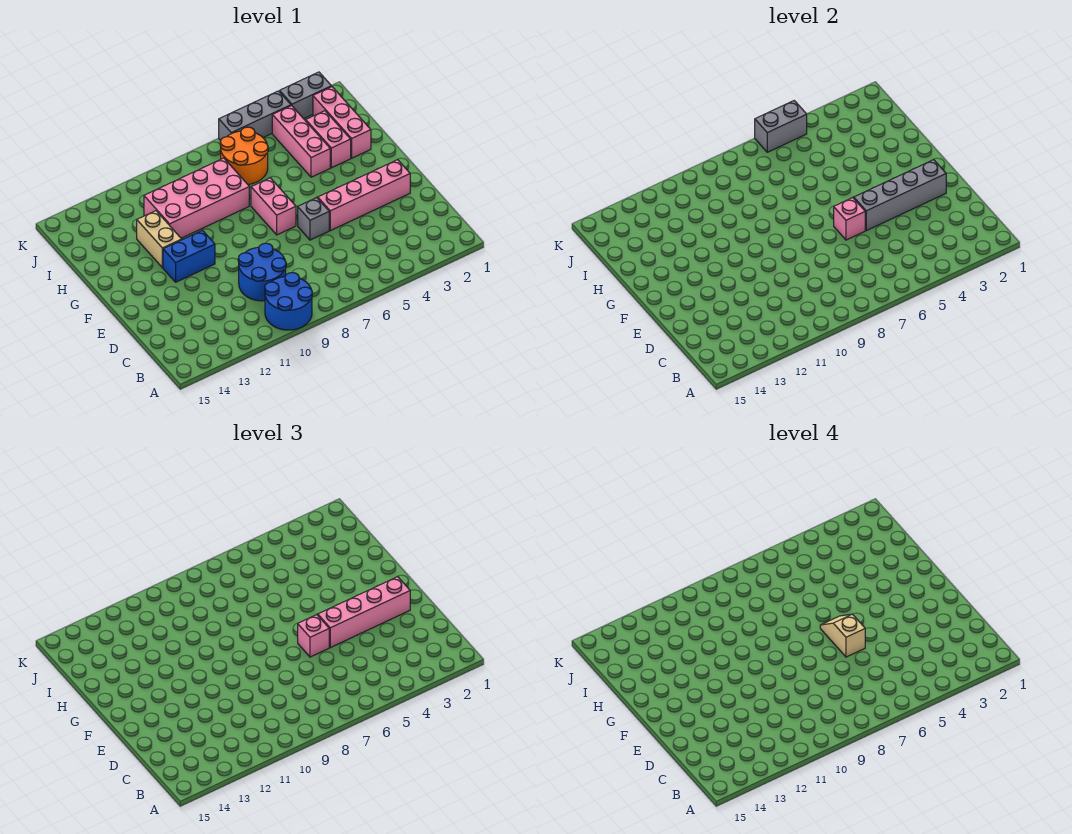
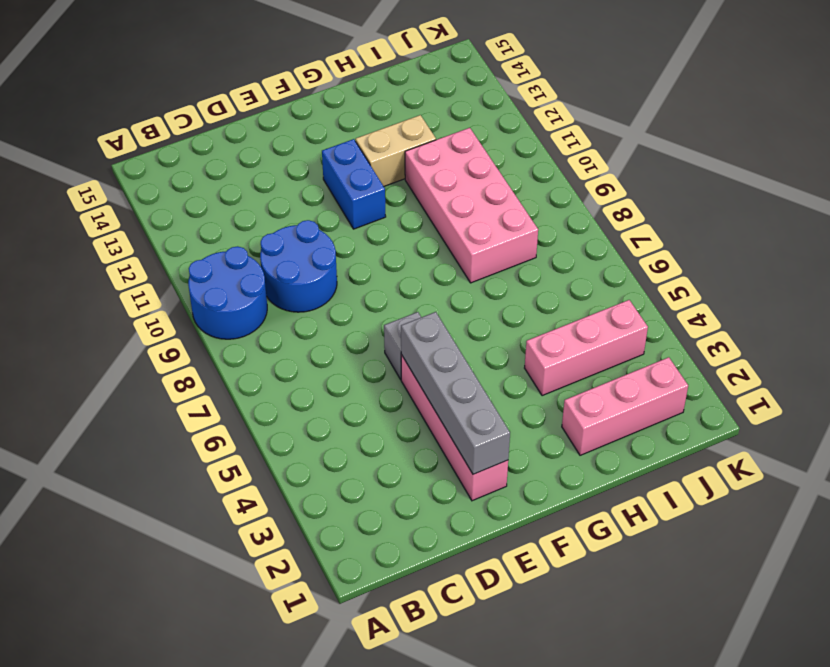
none -> pink 1x2 brick [251,178,296,235]
none -> pink 1x2 brick [306,111,351,168]
none -> orange 2x2 round brick [220,127,268,184]

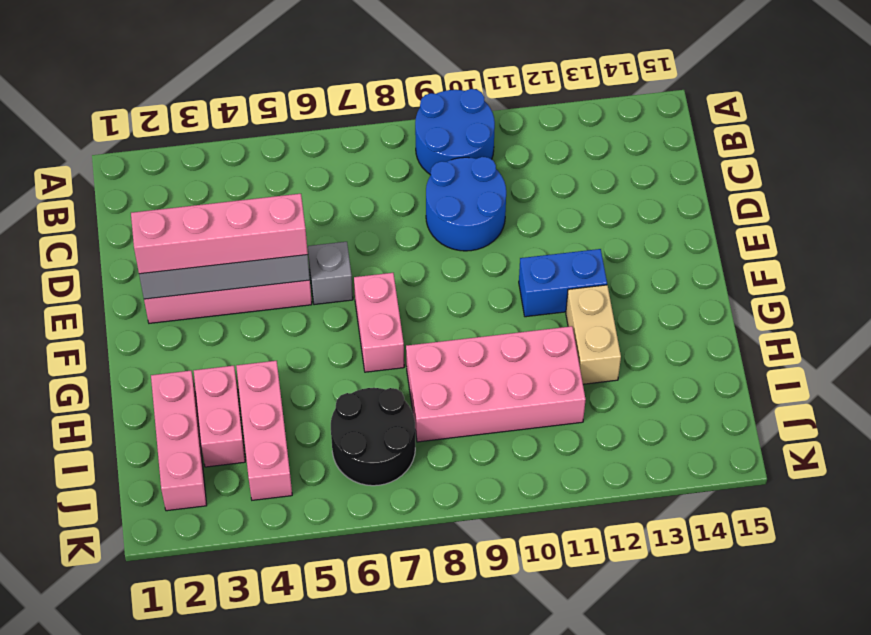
black 2x2 round brick [331,388,415,486] -> orange 2x2 round brick [220,127,268,184]
none -> grey 1x2 brick [280,72,332,119]
none -> grey 1x3 brick [219,91,291,140]
none -> pink 1x1 brick [834,198,865,240]

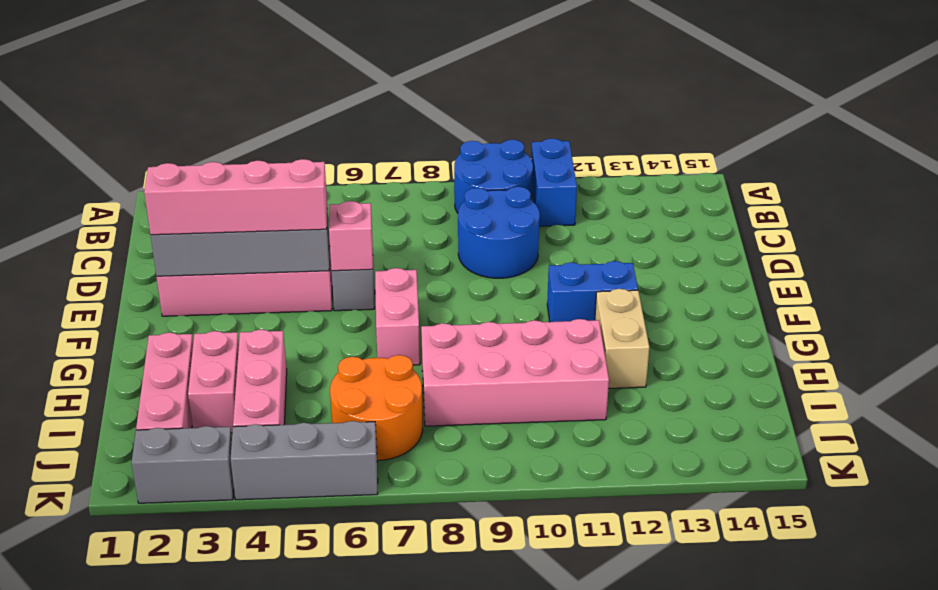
blue 1x2 brick [531,138,577,226] -> none
none -> grey 1x2 brick [755,101,807,152]
none -> pink 1x1 brick [298,615,329,657]
none -> tan 1x2 slope [820,614,865,657]

